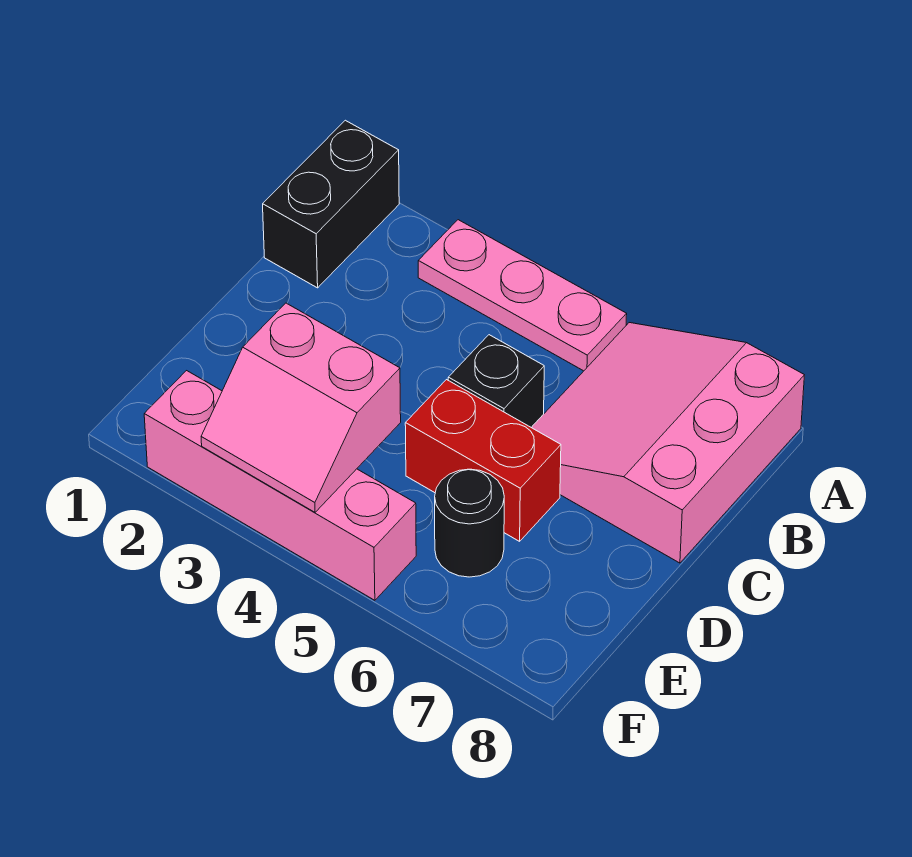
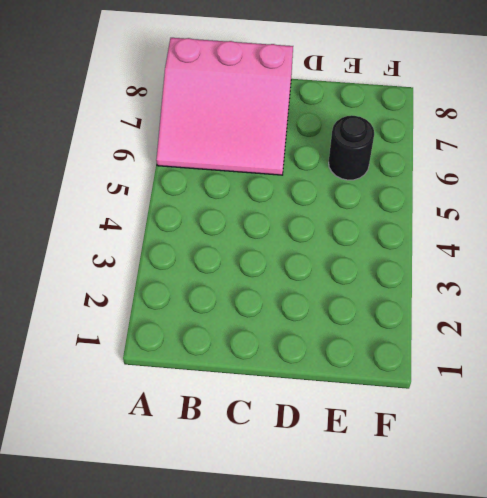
none -> black 1x2 brick [263,120,399,288]
none -> pink 1x3 plate [418,220,627,371]

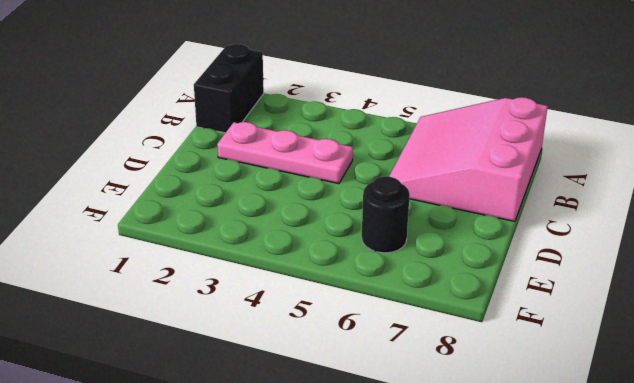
pink 1x3 plate [217,122,353,184] -> pink 1x3 plate moved to [418,220,627,371]
none -> black 1x1 brick [448,335,544,427]
none -> red 1x2 brick [405,380,561,541]

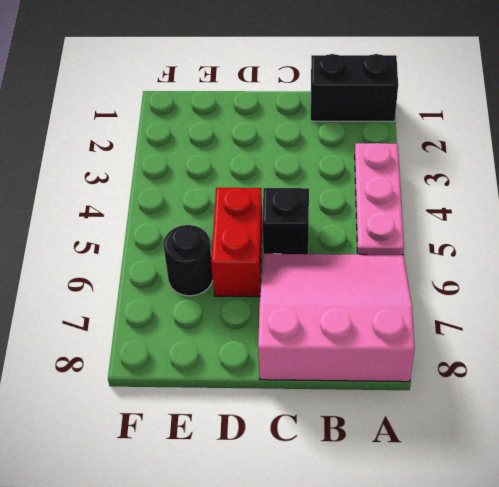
none -> pink 1x4 brick [144,371,416,600]
none -> pink 2x2 slope [201,303,401,512]

